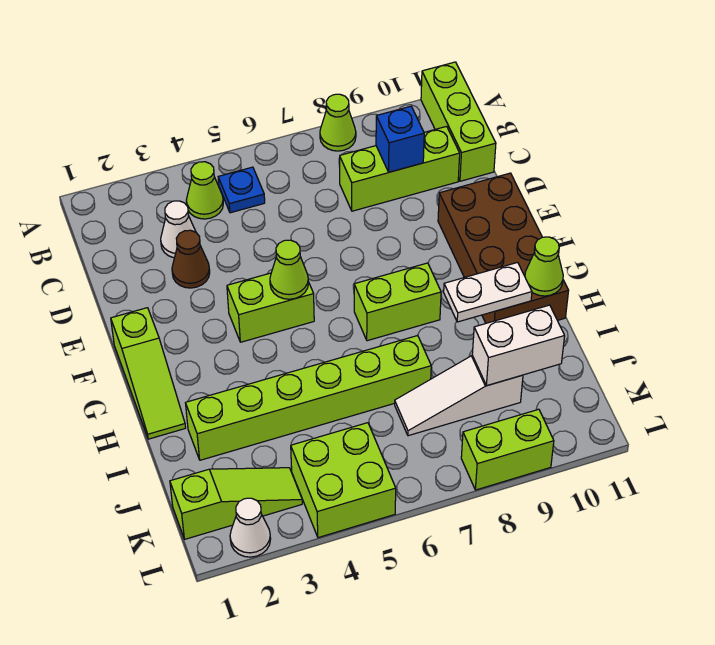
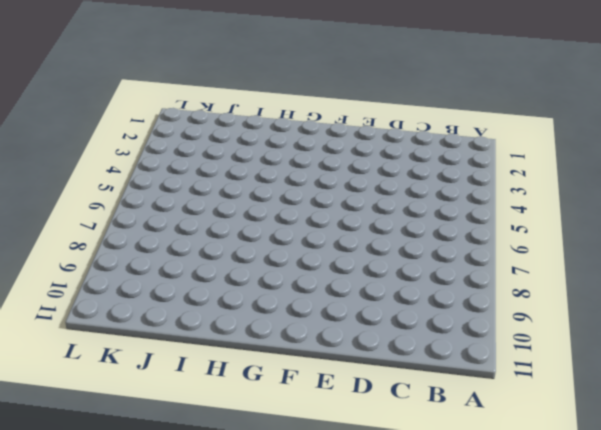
none -> lime 1x1 cone [320,94,356,151]
none -> lime 1x3 brick [421,62,496,181]
none -> lime 1x1 cone [186,162,223,219]

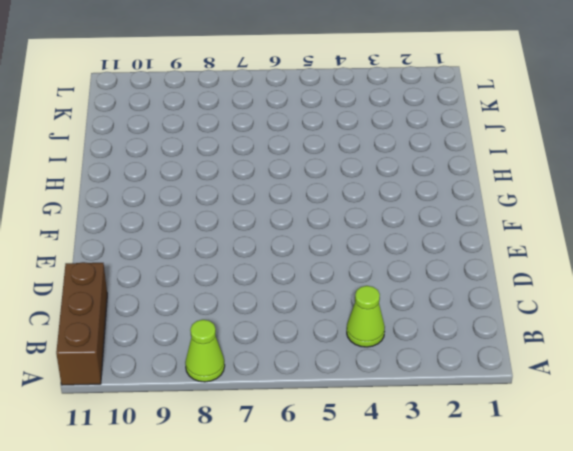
brown 1x3 brick [56,262,107,385] -> lime 1x3 brick [421,62,496,181]
none -> blue 1x1 plate [218,167,265,213]
none -> white 1x1 cone [161,201,196,258]
none -> lime 1x3 brick [340,126,460,211]

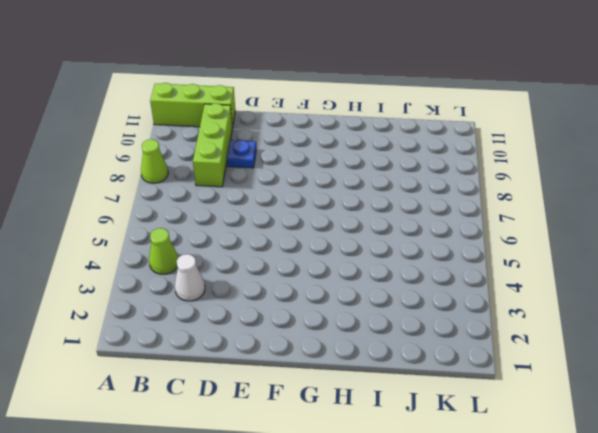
blue 1x1 plate [227,140,256,168] -> blue 1x1 plate moved to [218,167,265,213]
none -> brown 1x1 cone [172,230,210,288]
none -> brown 2x4 brick [438,173,569,323]
none -> lime 1x3 slope [111,308,186,439]

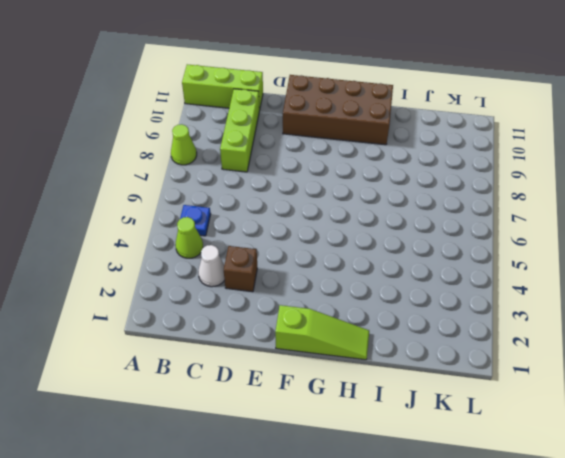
brown 1x1 brick [224,246,257,292] -> brown 1x1 cone [172,230,210,288]
none -> lime 1x2 brick [227,273,314,342]
none -> lime 1x2 brick [354,263,441,341]
none -> lime 1x6 brick [186,336,431,460]

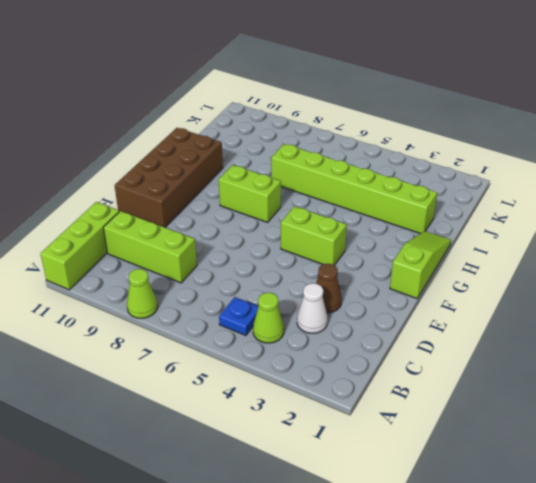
none -> white 1x3 slope [395,356,523,436]
none -> lime 1x3 slope [170,468,302,539]
none -> lime 2x2 brick [291,423,396,538]

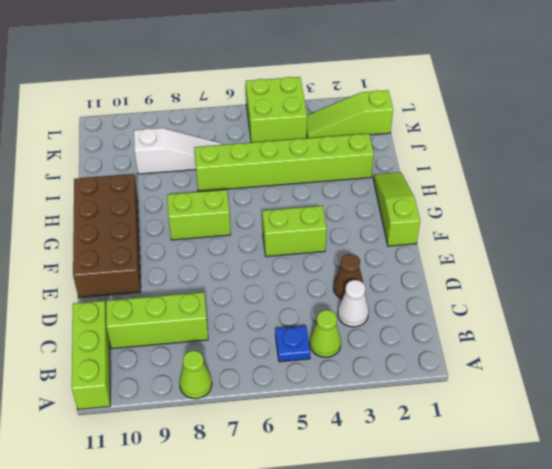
none -> white 1x1 cone [230,498,271,557]
none -> lime 1x2 brick [461,409,554,490]
none -> blue 1x1 brick [376,106,424,172]

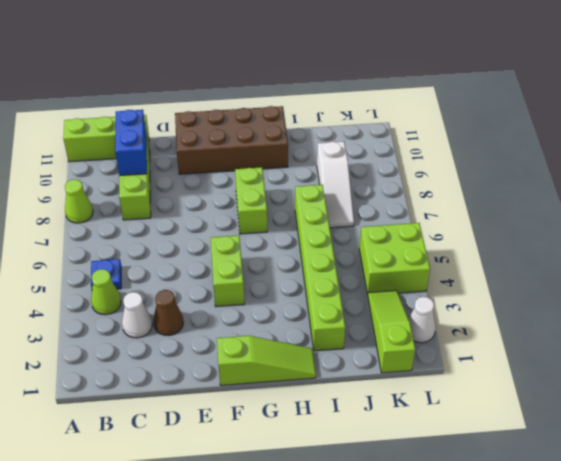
blue 1x2 brick [115,110,147,176] -> blue 1x1 brick [376,106,424,172]
none -> lime 1x2 brick [461,409,554,490]
none -> lime 1x1 cone [270,240,308,299]
none -> white 1x2 plate [444,262,532,322]

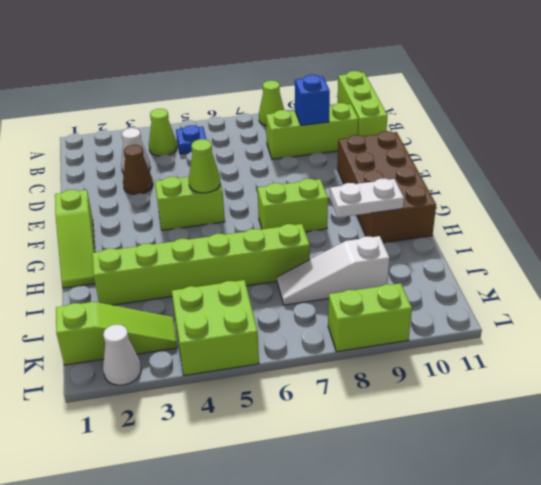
none -> lime 1x1 cone [525,237,563,296]
none -> white 1x2 brick [472,305,565,386]

